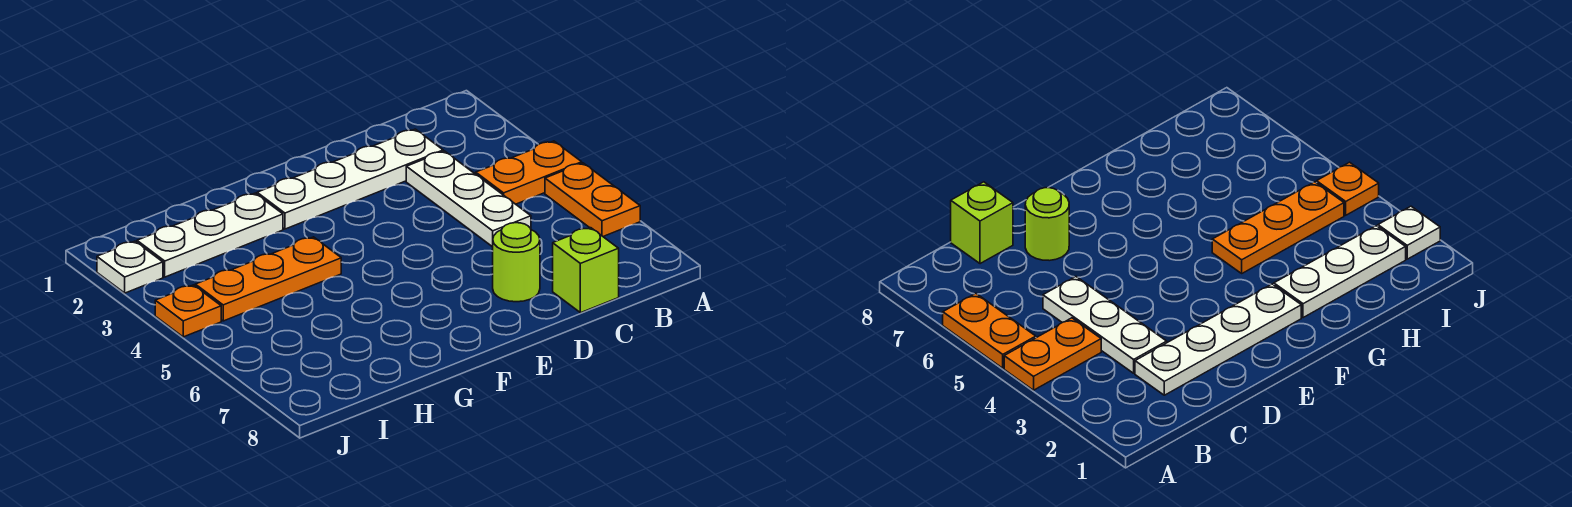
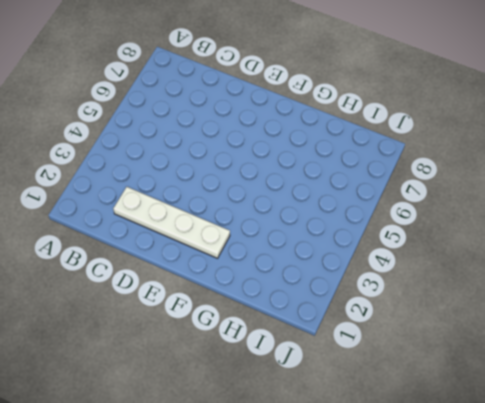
none -> orange 1x2 plate [476,141,582,204]
none -> orange 1x2 plate [545,163,640,236]

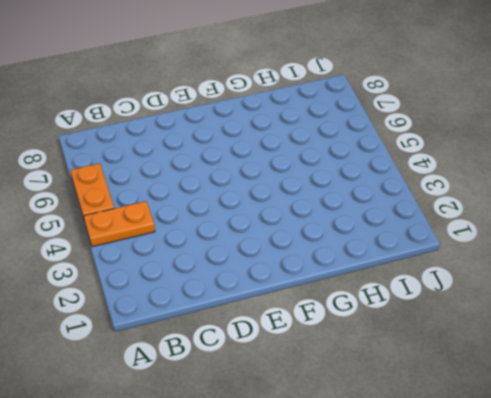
none -> white 1x4 plate [257,129,443,229]
none -> white 1x3 plate [406,151,531,247]

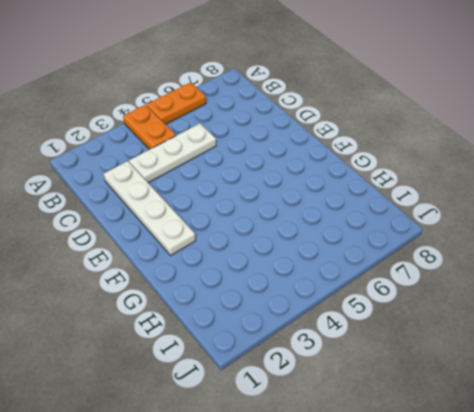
none -> lime 1x1 brick [553,228,619,313]
none -> lime 1x1 round brick [493,223,540,302]

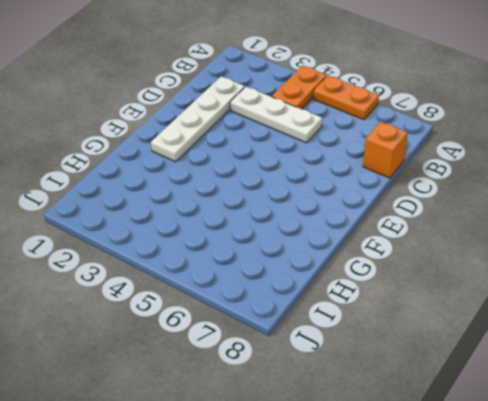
orange 1x1 brick [363,121,408,178] -> lime 1x1 brick [553,228,619,313]
none -> lime 1x1 round brick [493,223,540,302]
none -> white 1x3 plate [137,193,283,277]

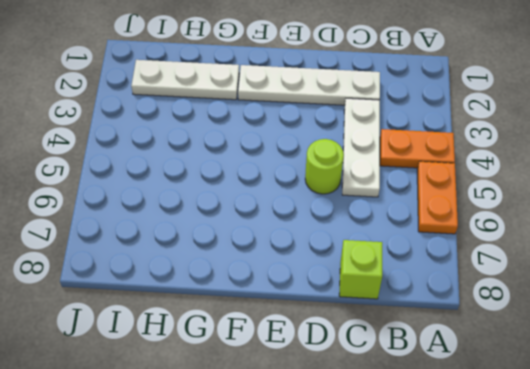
lime 1x1 round brick [305,139,344,194] -> lime 1x1 round brick moved to [493,223,540,302]
none -> orange 1x3 plate [195,237,341,321]
none -> white 1x1 plate [97,241,163,293]

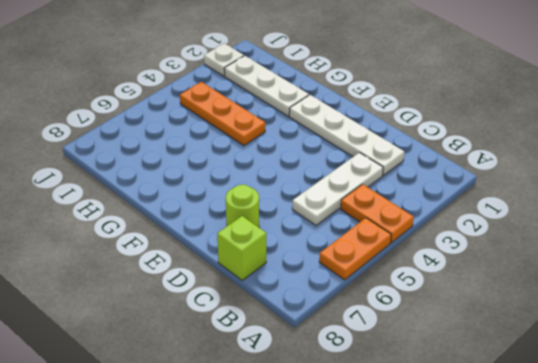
none -> orange 1x1 plate [155,285,221,337]

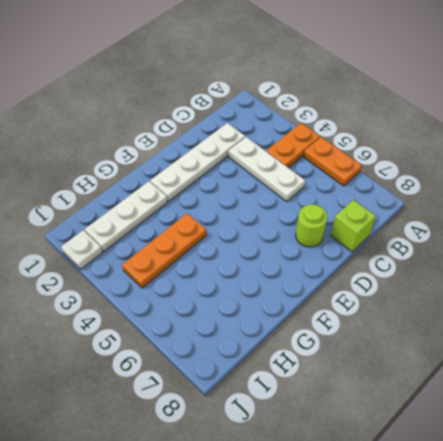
none -> orange 1x1 plate [155,285,221,337]

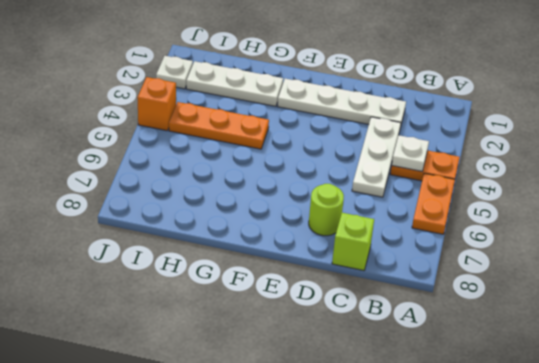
white 1x1 plate [392,135,429,171] -> none
orange 1x1 brick [137,77,176,131] -> orange 1x1 plate [155,285,221,337]

